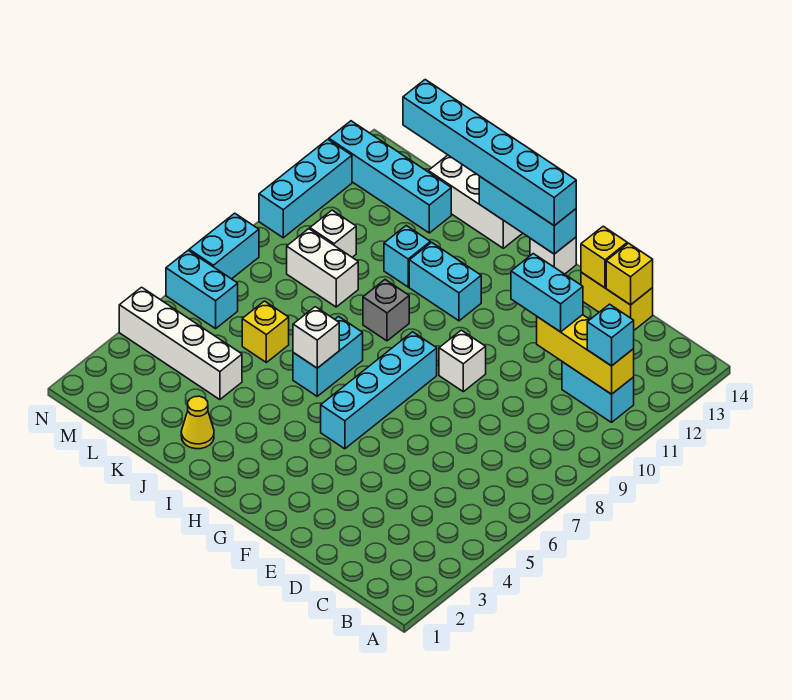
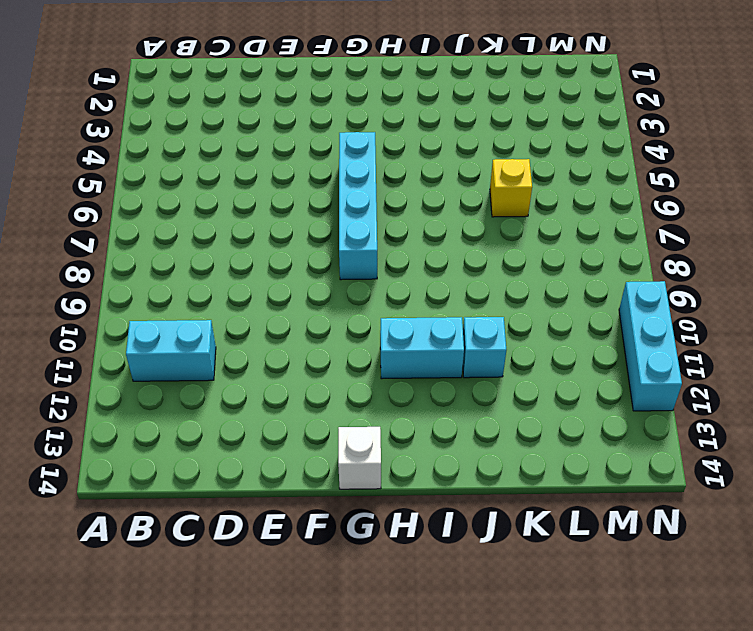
none -> yellow 1x2 brick [581,272,653,330]
none -> white 1x1 brick [439,330,486,392]
none -> cyan 1x2 brick [293,317,363,396]

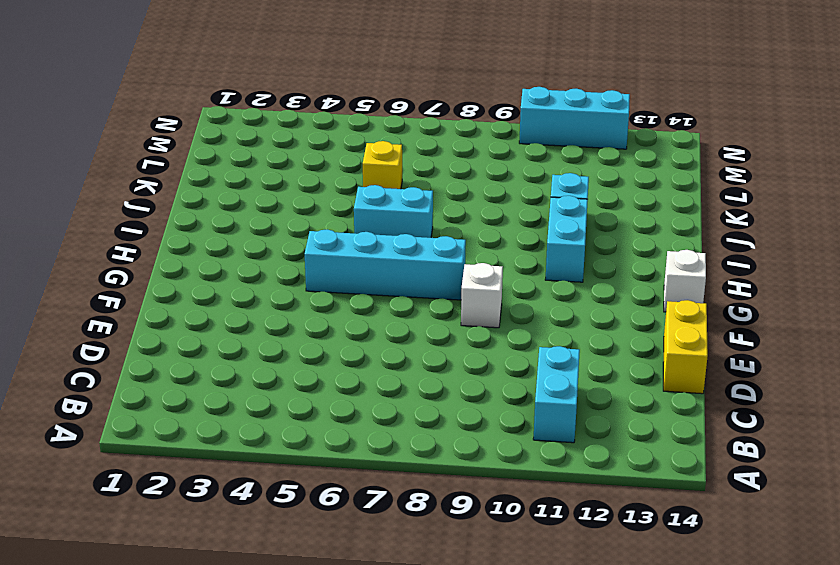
none -> grey 1x1 brick [363,280,409,341]
none -> white 1x3 brick [428,155,522,248]
none -> yellow 1x1 cone [181,396,214,449]

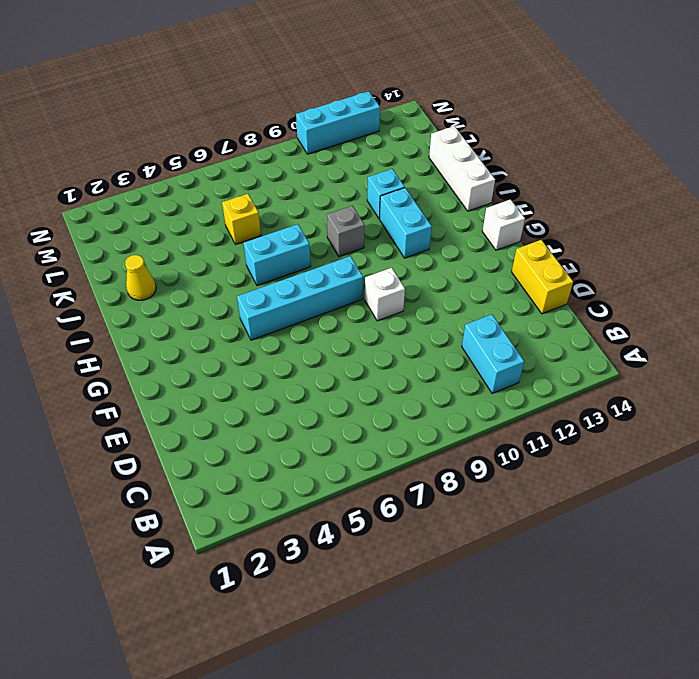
none -> white 1x4 brick [119,287,242,400]
none -> white 1x2 brick [287,229,358,307]
none -> cyan 1x4 brick [329,121,451,233]

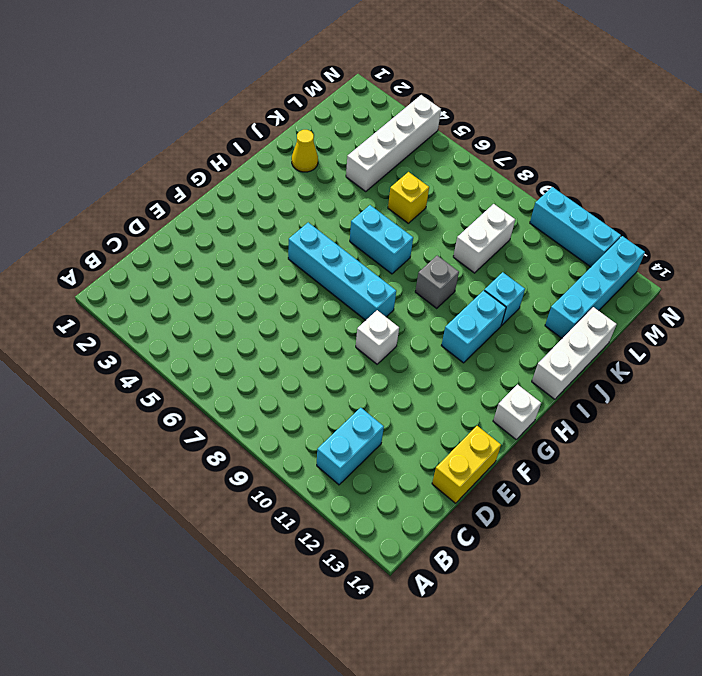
none -> white 1x1 brick [310,210,356,257]
none -> cyan 1x2 brick [166,250,238,329]
none -> cyan 1x2 brick [189,213,259,279]

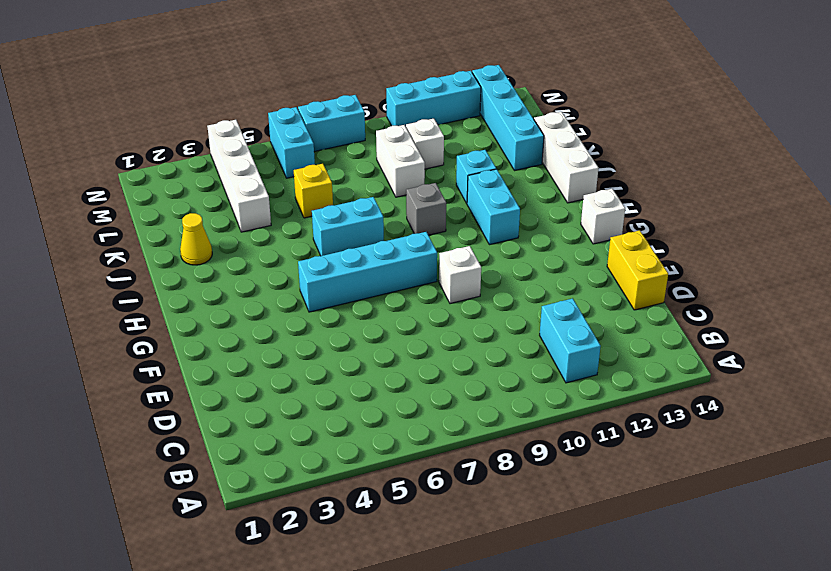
none -> yellow 1x3 brick [537,315,634,394]
none -> yellow 1x1 brick [606,243,653,305]
none -> yellow 1x1 brick [581,226,627,288]

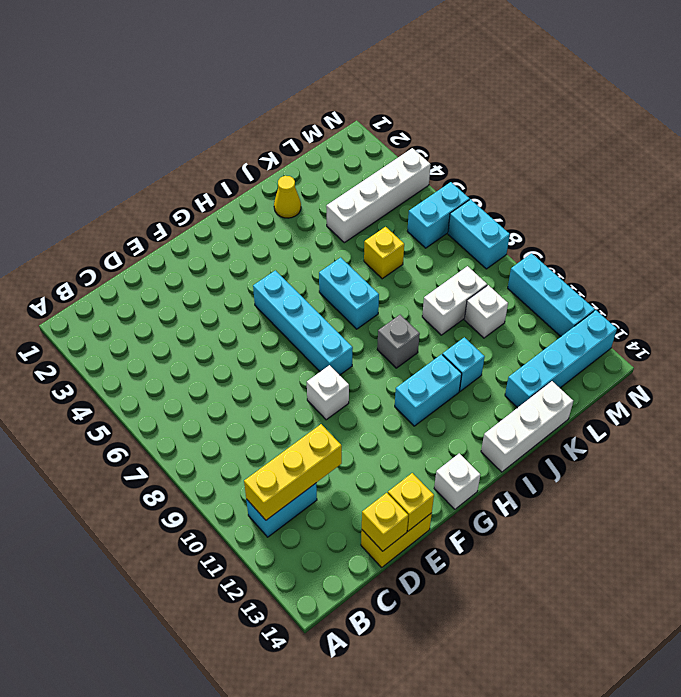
none -> cyan 1x3 brick [479,176,576,254]
none -> white 1x1 brick [293,307,339,368]
none -> cyan 1x1 brick [587,304,634,366]

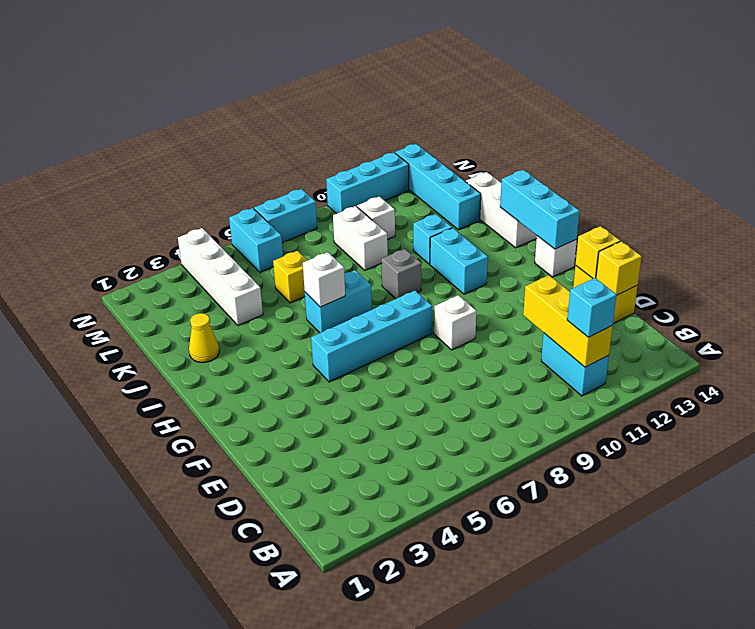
none -> cyan 1x2 brick [511,254,583,332]
none -> cyan 1x6 brick [403,80,576,226]

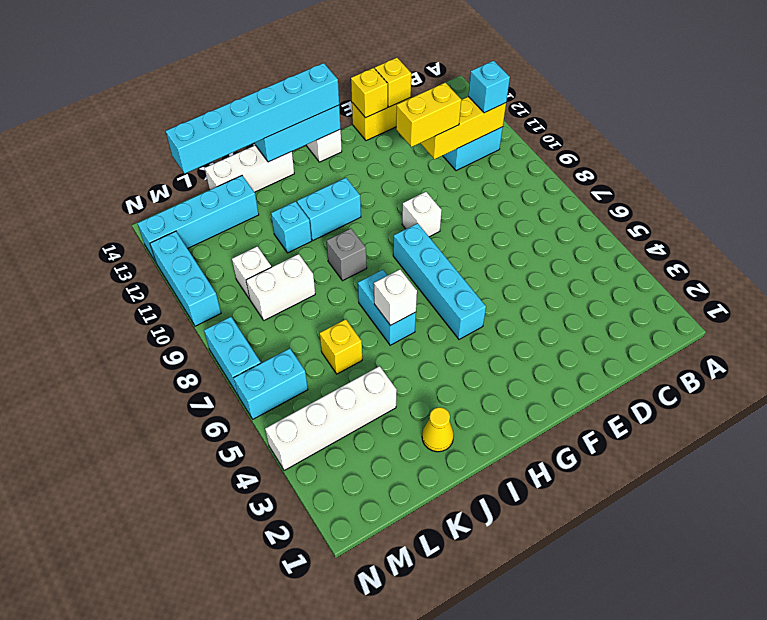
yellow 1x2 brick [396,83,461,147] -> cyan 1x2 brick [511,254,583,332]

